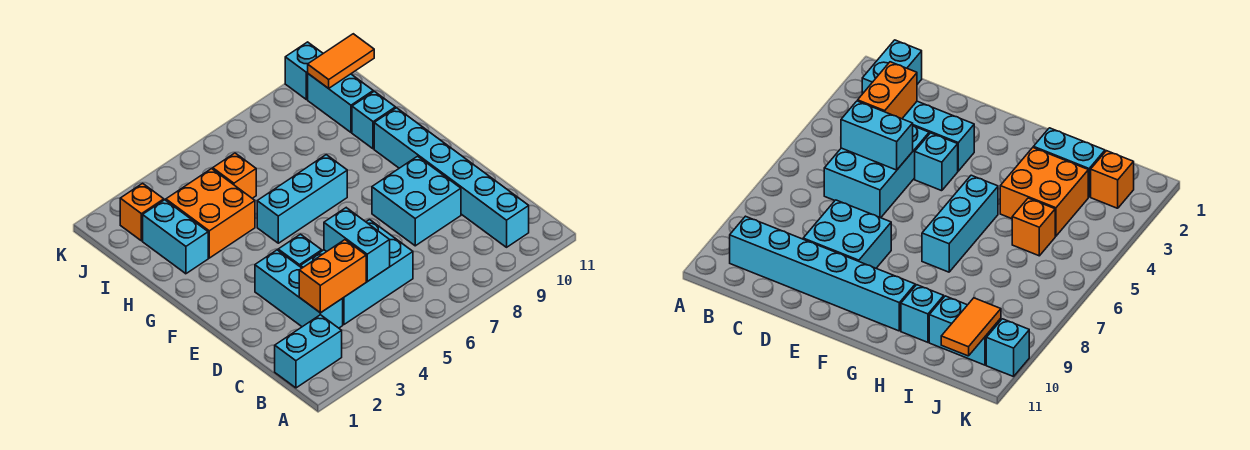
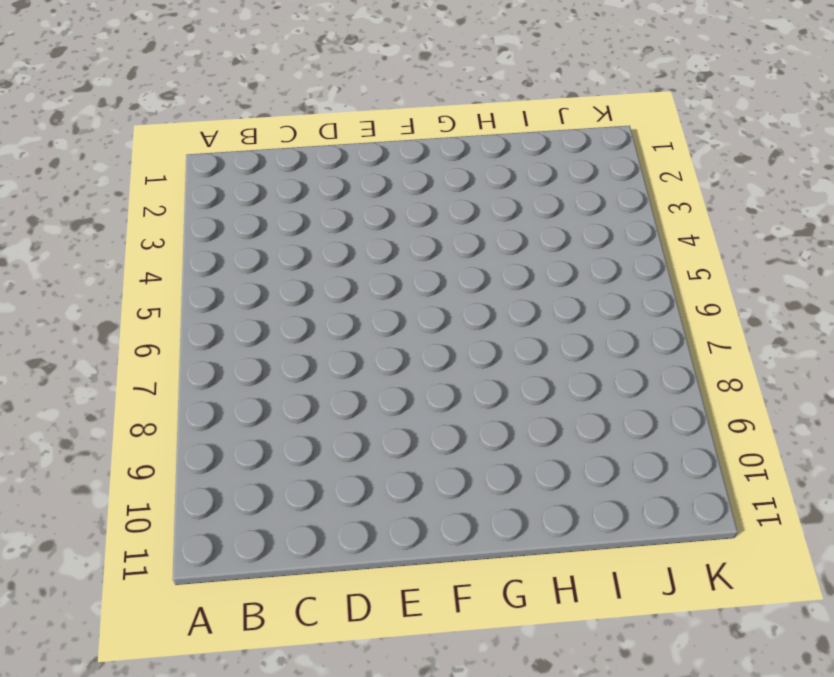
none -> cyan 1x2 brick [275,315,342,388]
none -> cyan 1x6 brick [374,108,529,247]
none -> cyan 1x3 brick [255,250,343,328]

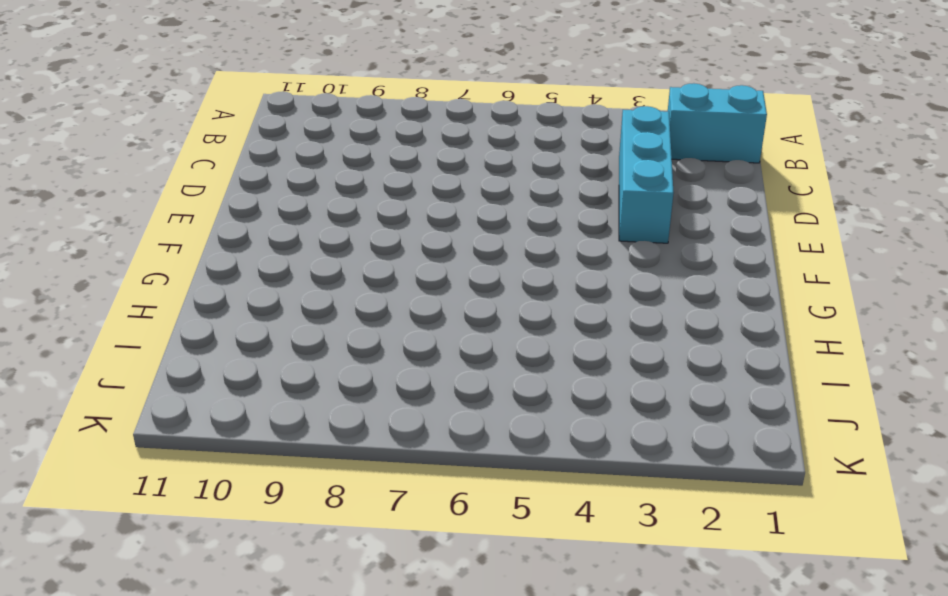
none -> cyan 1x6 brick [374,108,529,247]
none -> cyan 2x3 brick [301,220,413,325]
none -> cyan 2x2 brick [372,156,461,246]

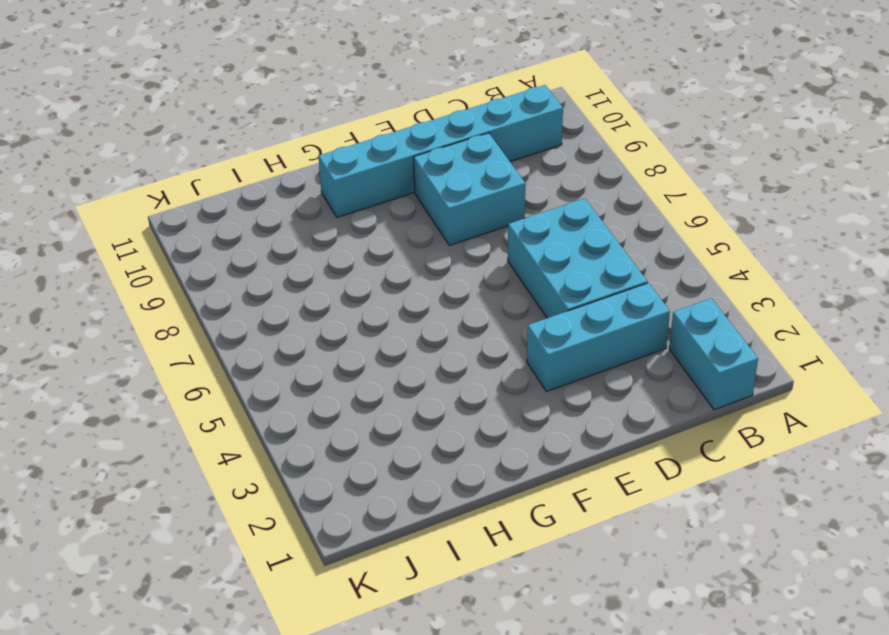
none -> cyan 1x1 brick [278,234,322,267]
none -> cyan 1x3 brick [257,155,347,243]
none -> cyan 1x2 brick [143,200,208,274]

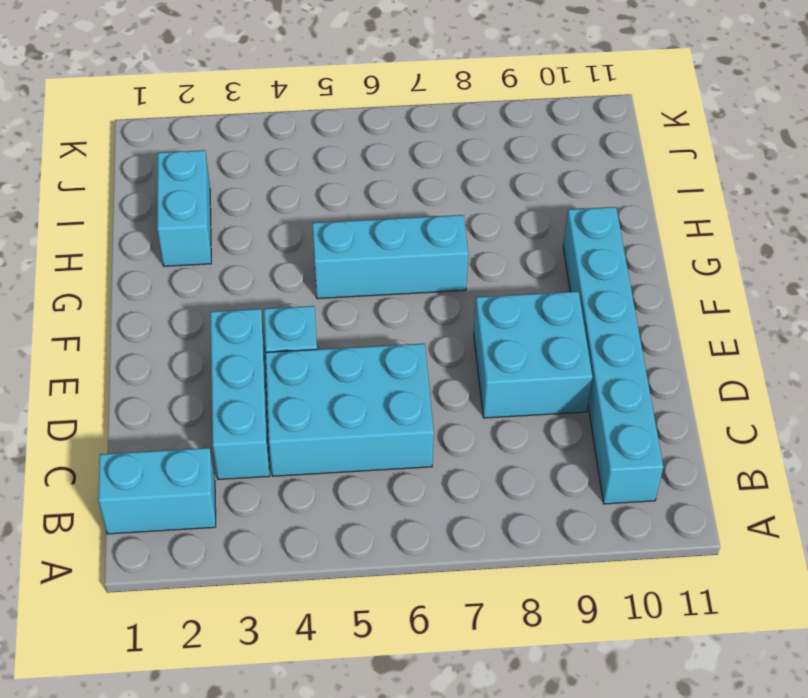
none -> orange 2x2 brick [166,169,255,258]
none -> cyan 1x1 brick [352,91,395,149]
none -> orange 1x1 brick [213,153,256,198]

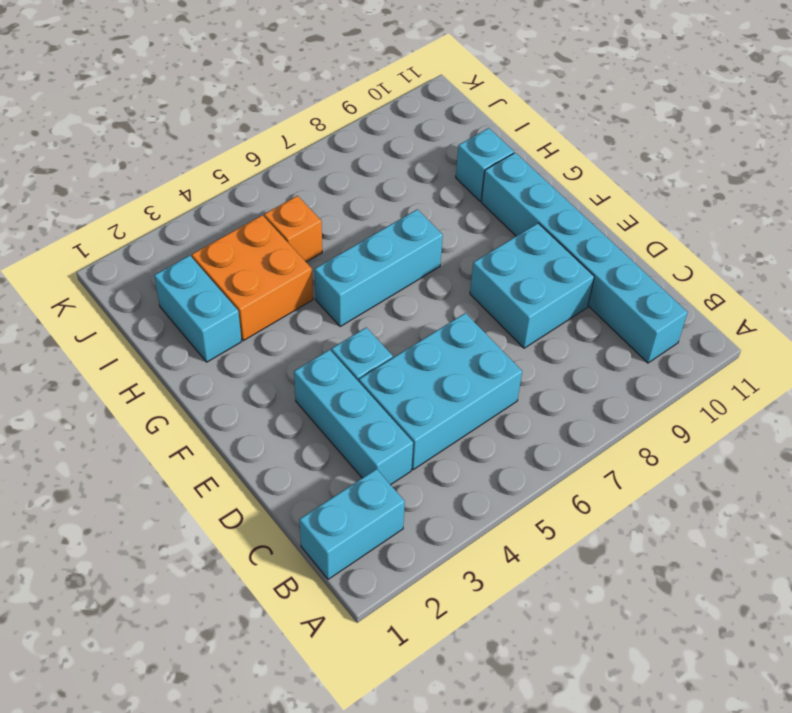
none -> cyan 1x2 brick [308,74,373,132]
none -> orange 1x1 brick [120,183,164,241]
none -> cyan 1x1 brick [285,42,323,100]

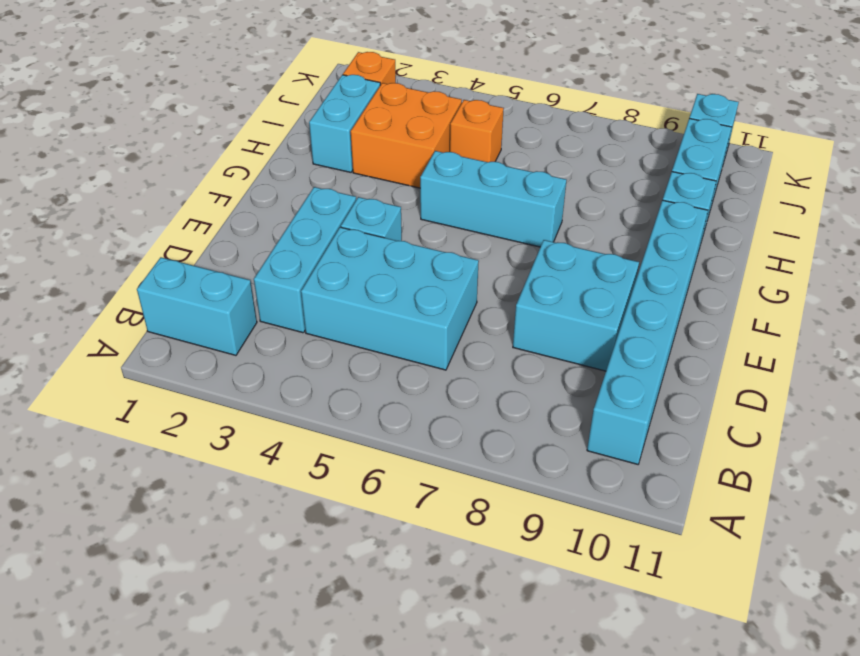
none -> orange 1x2 brick [299,240,366,313]
none -> cyan 1x2 brick [324,208,390,282]
none -> orange 1x2 tile [308,34,374,88]

